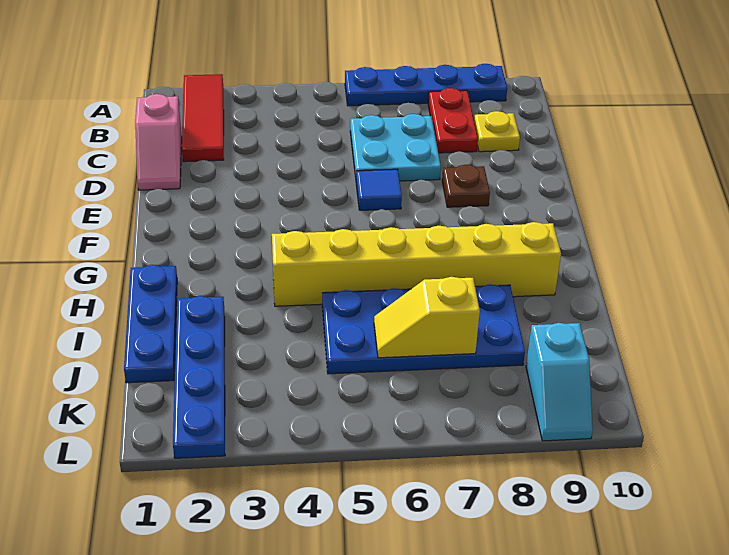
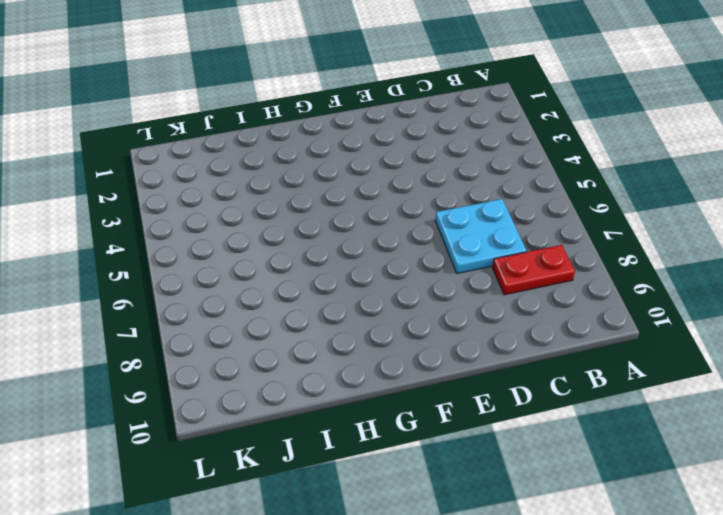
none -> red 1x3 tile [182,74,224,162]
none -> blue 1x4 plate [345,64,507,106]
none -> pink 1x2 slope [135,94,182,190]

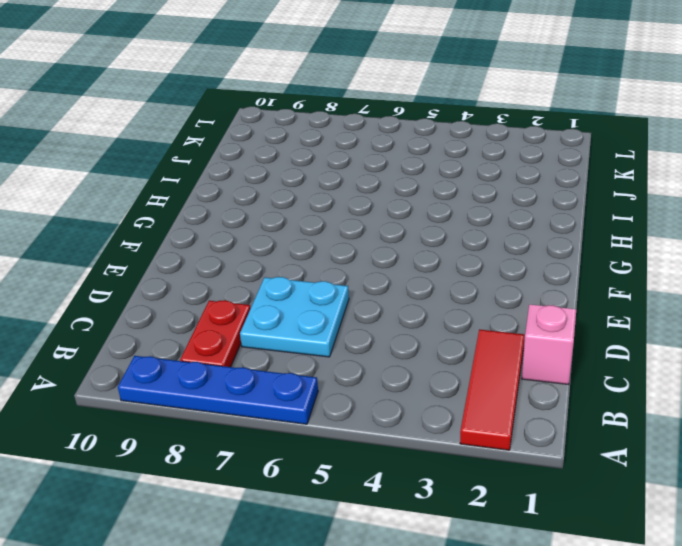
none -> yellow 1x1 plate [474,111,520,152]
none -> blue 1x1 tile [356,169,402,210]
none -> brown 1x1 plate [442,165,490,207]

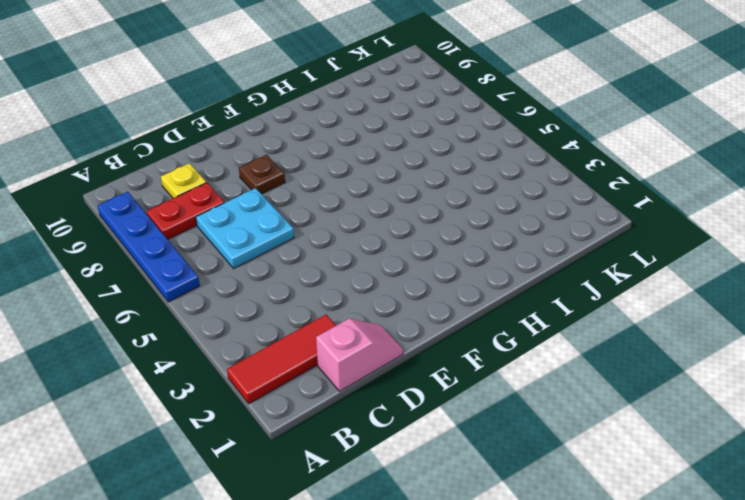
none -> blue 1x1 tile [356,169,402,210]
none -> blue 1x3 plate [124,265,177,383]
none -> yellow 1x6 brick [272,222,561,306]

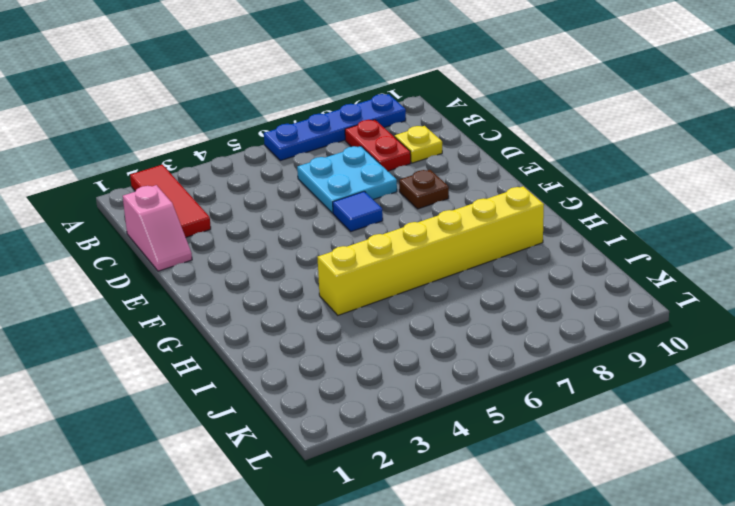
none -> blue 1x3 plate [124,265,177,383]
none -> blue 1x4 plate [173,296,225,458]
none -> blue 2x4 plate [322,284,525,374]

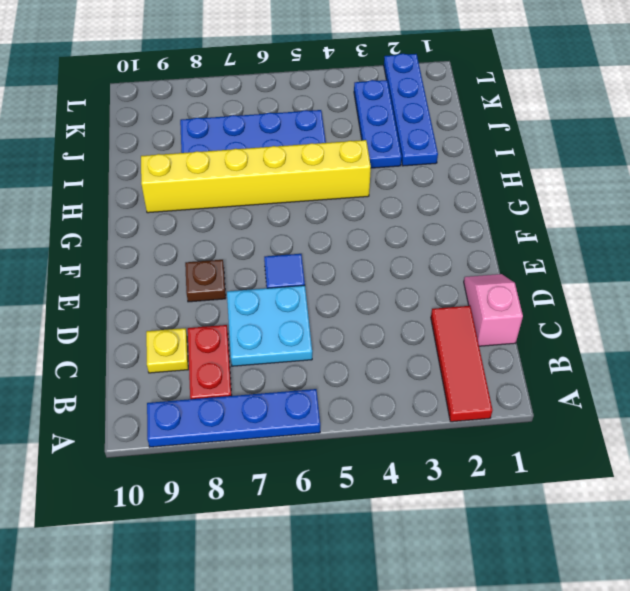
blue 1x3 plate [354,80,402,168] -> blue 1x3 plate moved to [124,265,177,383]
none -> cyan 1x2 slope [526,323,593,441]
none -> yellow 1x2 slope [374,277,480,358]

